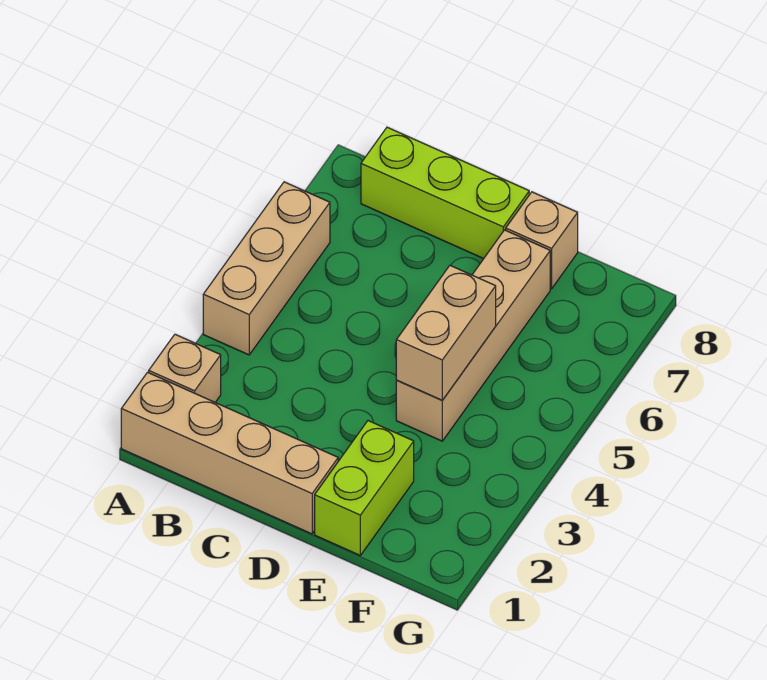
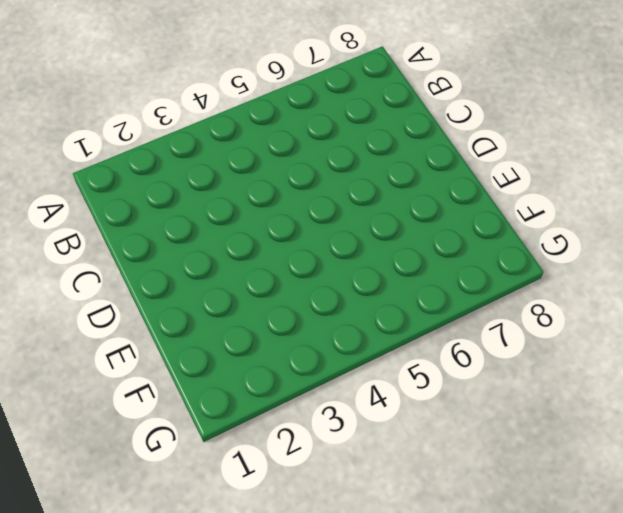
none -> tan 1x4 brick [121,372,338,534]
none -> tan 1x1 brick [149,334,221,402]

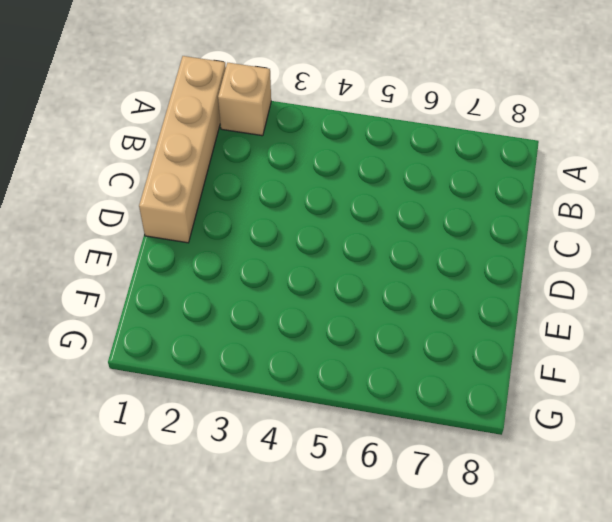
none -> tan 1x3 brick [203,182,330,355]
none -> lime 1x3 brick [361,127,529,259]

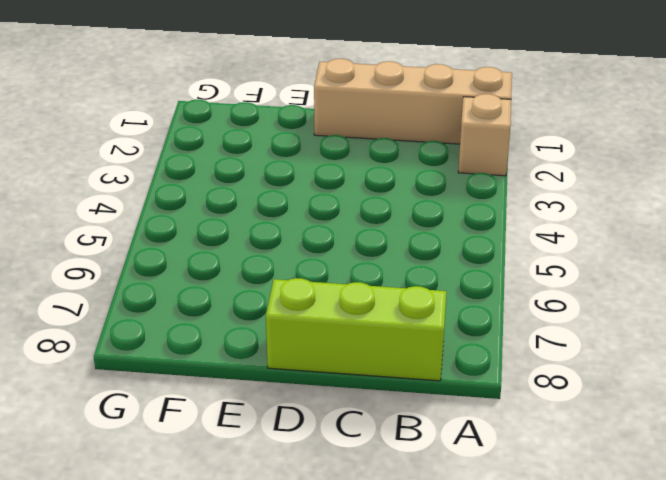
none -> tan 1x3 brick [203,182,330,355]
none -> lime 1x2 brick [315,421,414,555]

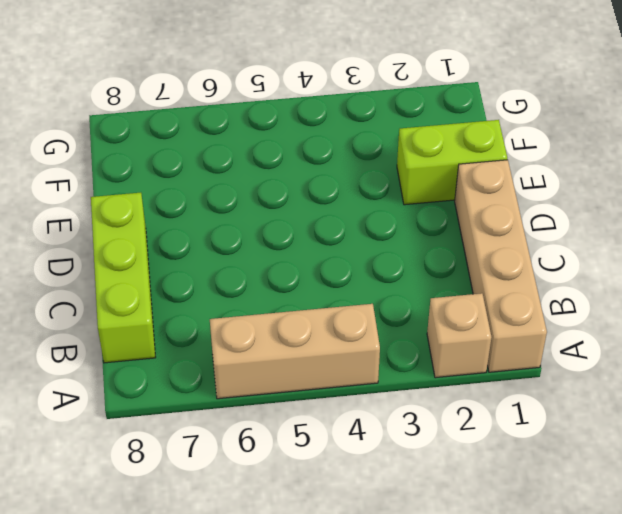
none -> tan 1x4 brick [396,230,550,441]
none -> tan 1x1 brick [506,192,578,289]

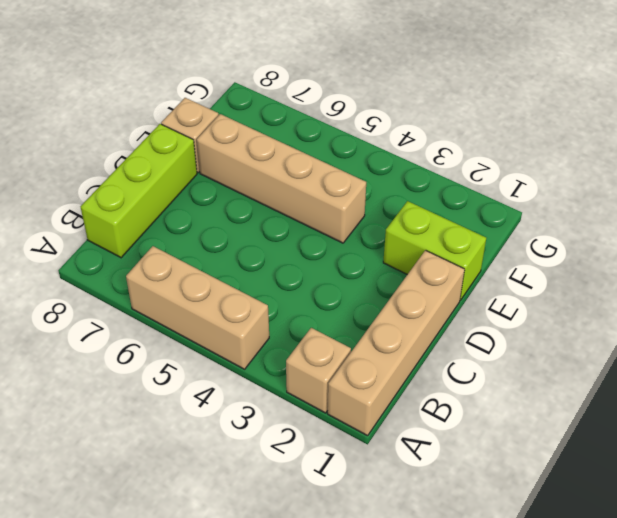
none -> tan 1x2 brick [396,266,496,400]

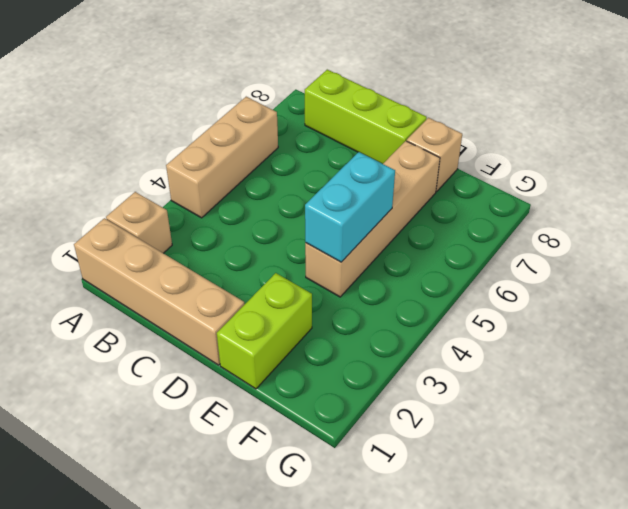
cyan 1x2 brick [305,152,395,262] -> tan 1x2 brick [396,266,496,400]

